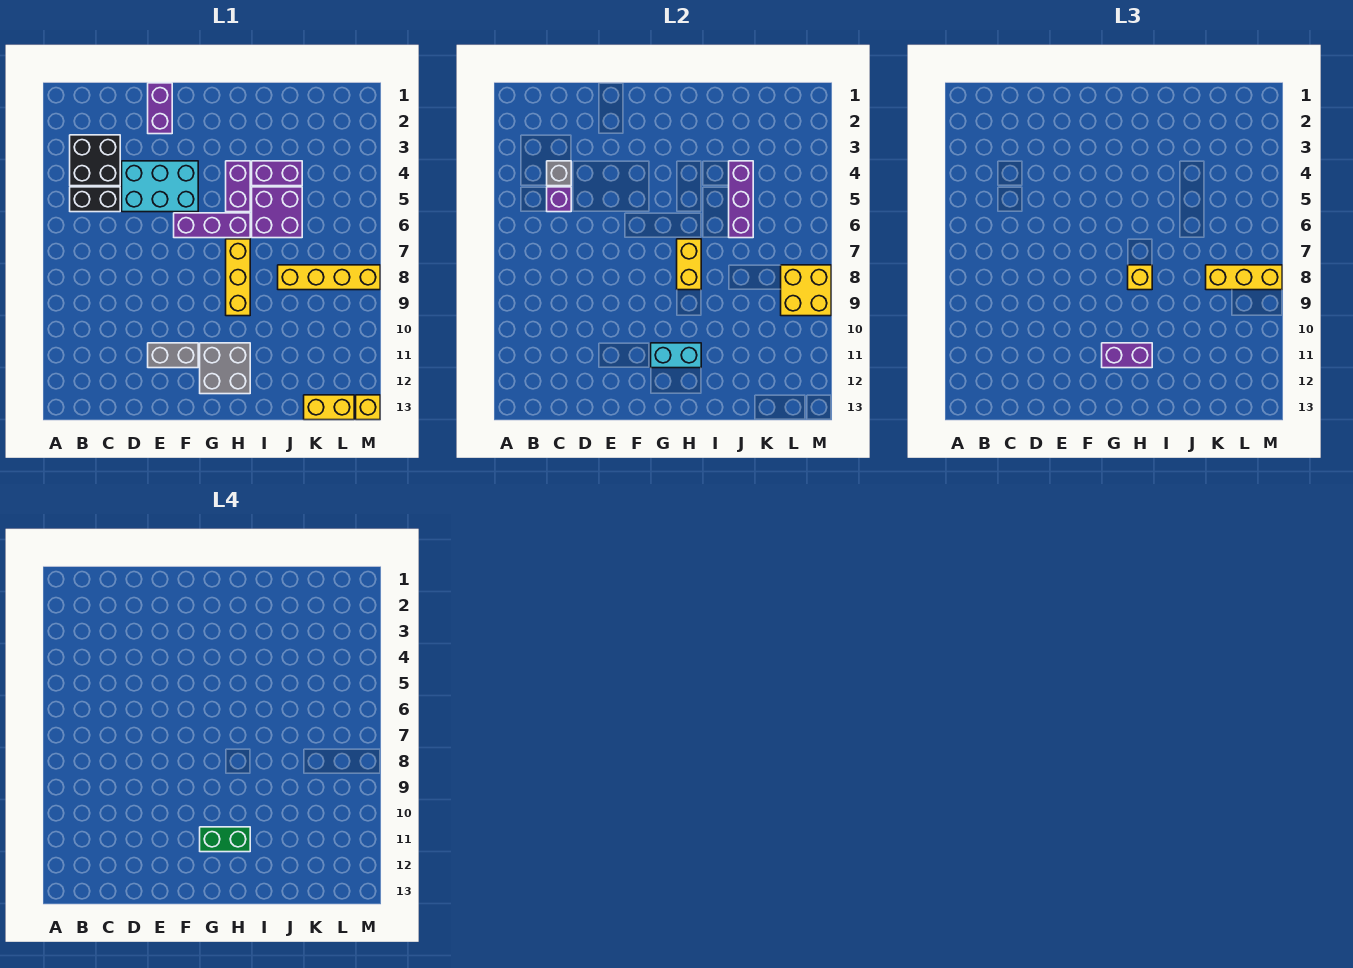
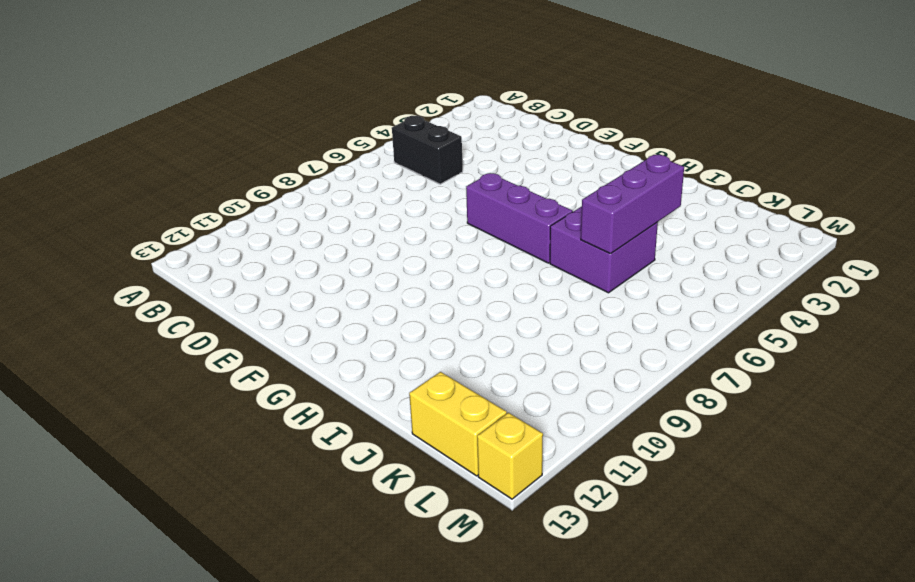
none -> black 2x2 brick [70,135,120,186]
none -> cyan 2x3 brick [122,161,198,212]
none -> purple 1x2 brick [148,83,172,134]

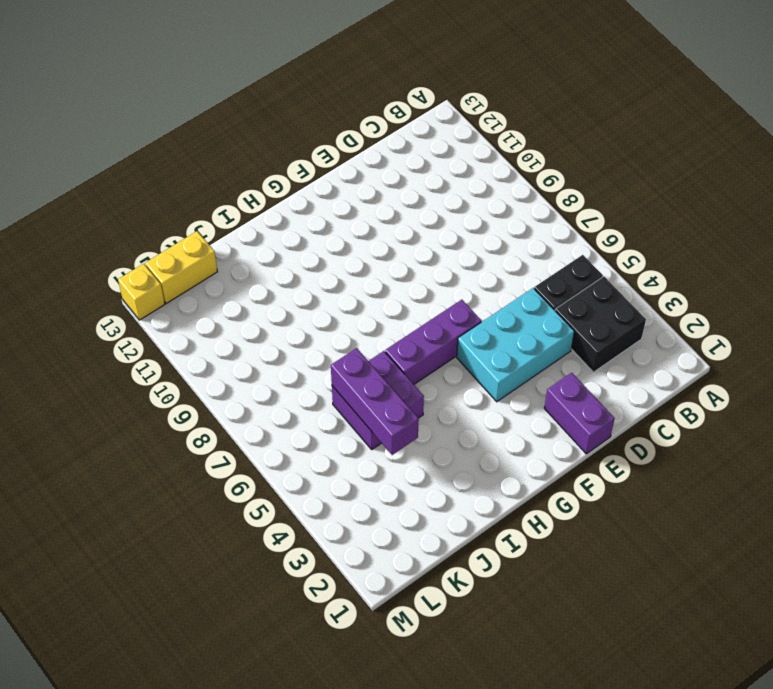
none -> grey 1x2 brick [148,343,198,368]
none -> grey 2x2 brick [200,343,250,394]
none -> purple 1x2 brick [226,161,250,212]

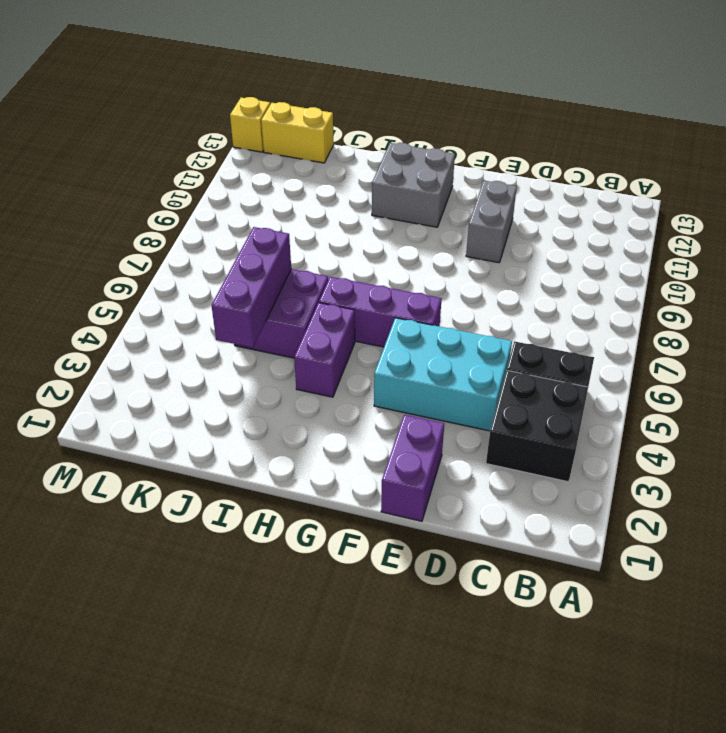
grey 1x2 brick [466,181,517,263] -> grey 1x2 brick turned to [148,343,198,368]
none -> yellow 1x3 brick [226,239,250,316]
none -> purple 1x2 brick [252,161,302,186]
none -> yellow 1x4 brick [278,265,380,290]

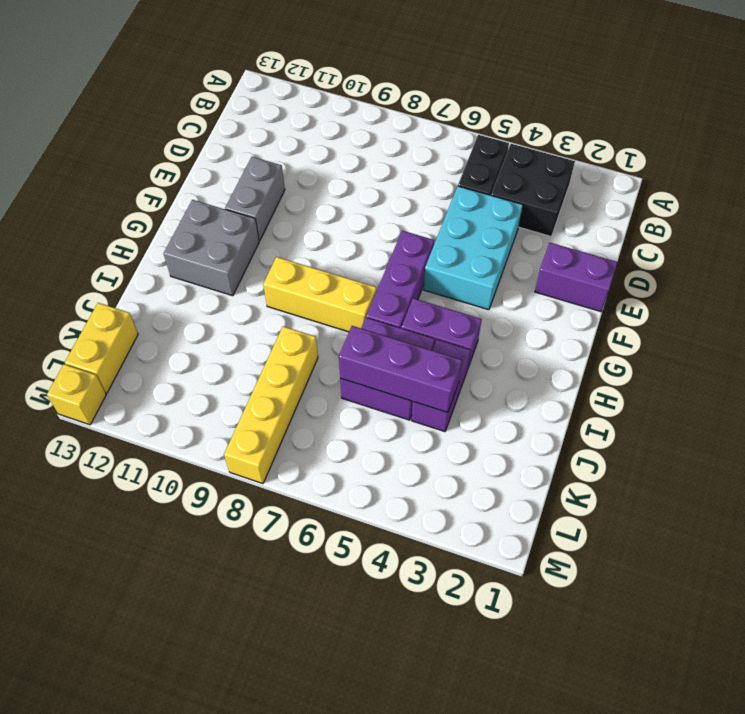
none -> grey 1x1 brick [547,161,571,186]
none -> purple 1x1 brick [547,187,571,212]
none -> cyan 1x2 brick [651,343,701,368]

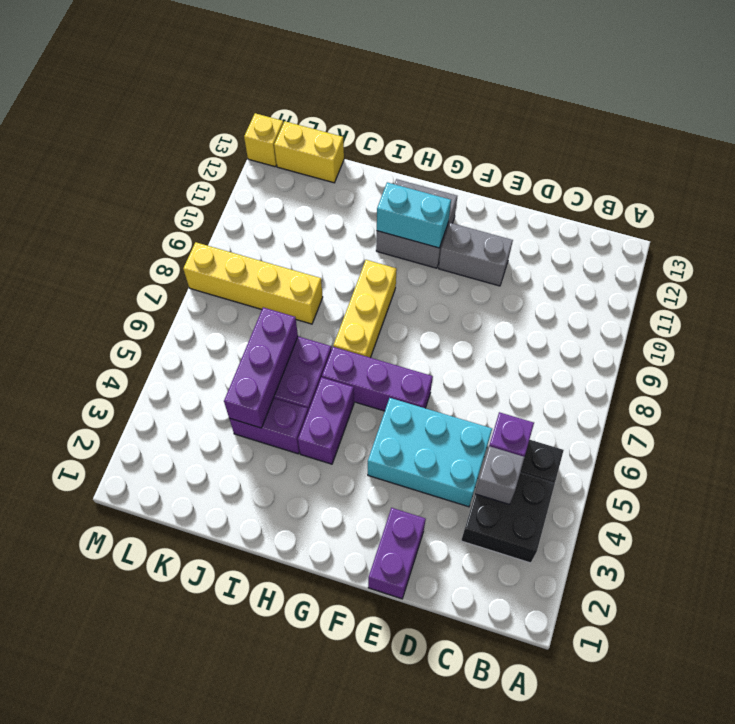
none -> yellow 1x2 brick [677,239,701,290]
none -> yellow 2x2 brick [781,265,831,316]
none -> purple 1x2 brick [1102,343,1152,368]

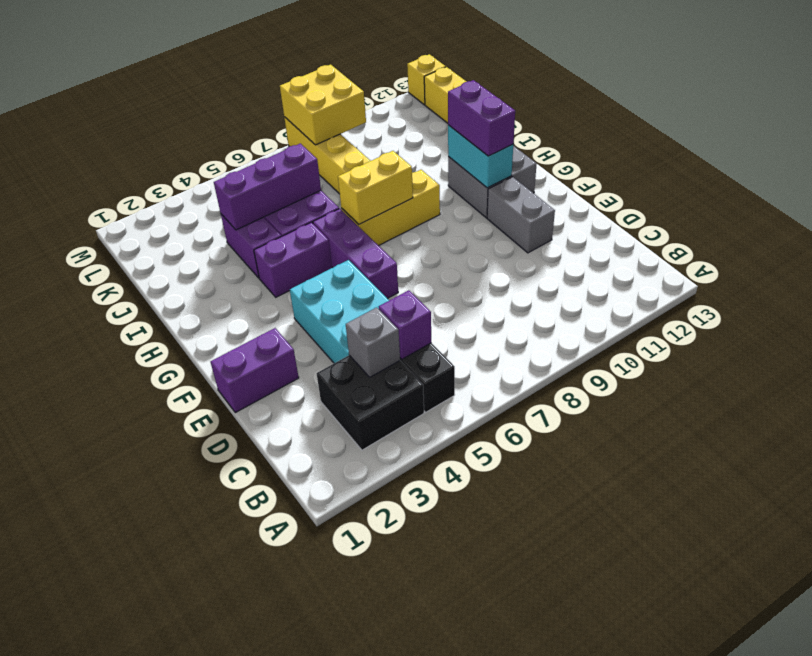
none -> yellow 1x1 brick [1128,265,1152,290]
none -> yellow 1x3 brick [1206,265,1282,290]
none -> green 1x2 brick [200,827,250,852]

